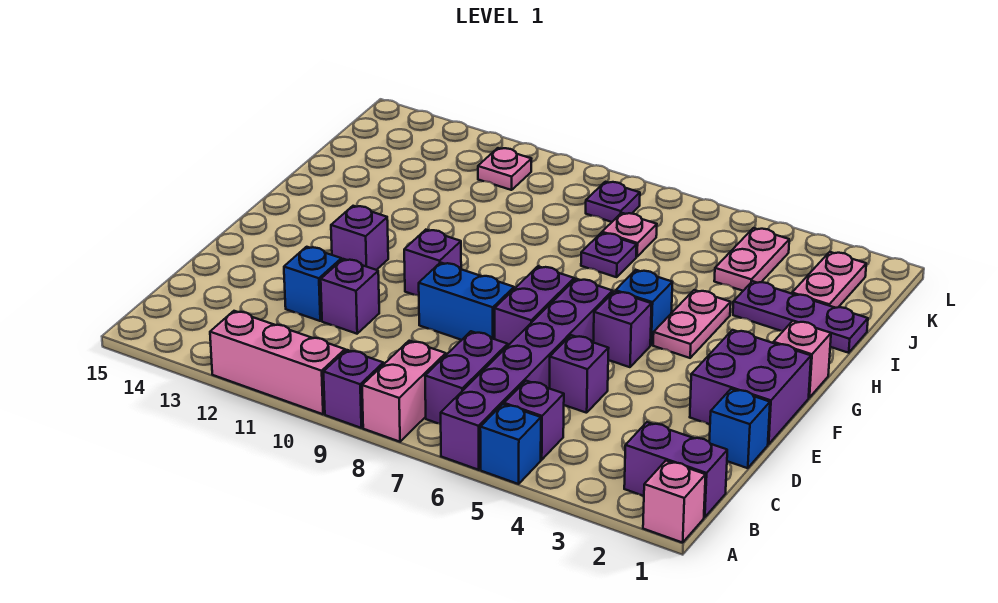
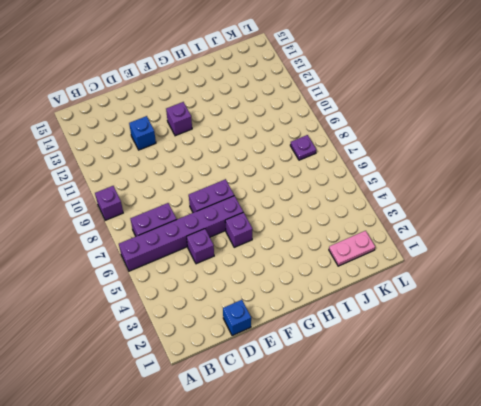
none -> pink 1x1 brick [643,461,706,543]
none -> blue 1x1 brick [480,404,541,484]
none -> pink 1x2 brick [362,341,446,442]

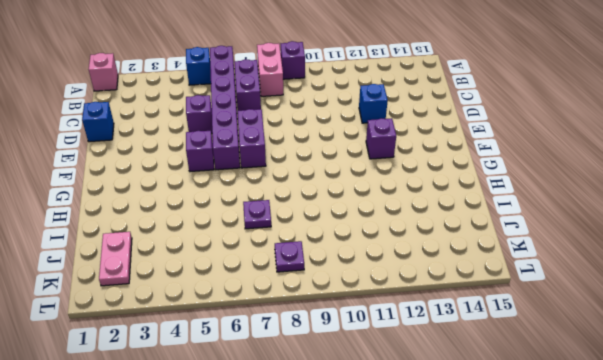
none -> pink 1x3 brick [210,311,345,414]
none -> purple 1x2 brick [624,422,727,517]
none -> purple 1x1 brick [504,381,564,460]

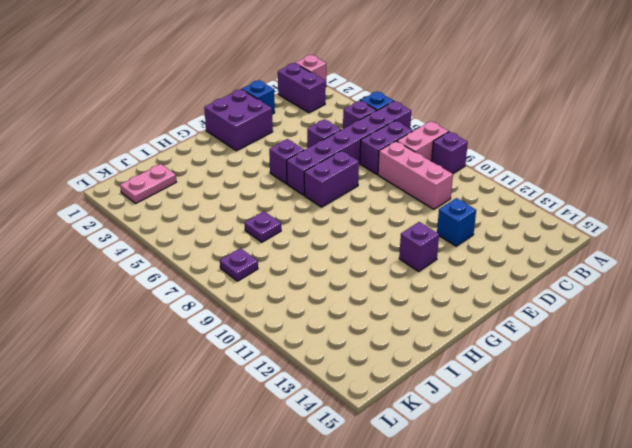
pink 1x3 brick [378,141,453,209] -> pink 1x3 brick moved to [210,311,345,414]
none -> purple 1x1 brick [321,259,379,334]
none -> blue 1x2 brick [419,263,514,340]
none -> purple 1x1 brick [404,230,461,296]

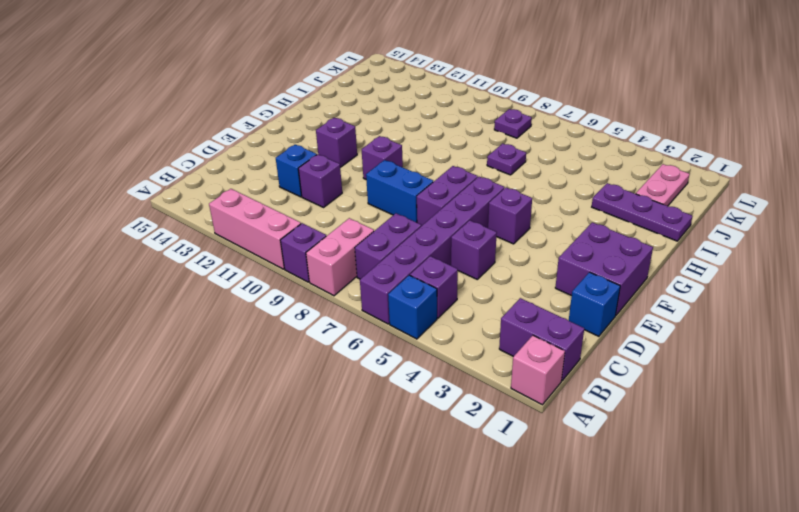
none -> pink 1x1 brick [774,321,831,397]
none -> pink 1x2 plate [653,290,731,358]
none -> blue 1x1 brick [616,270,672,345]

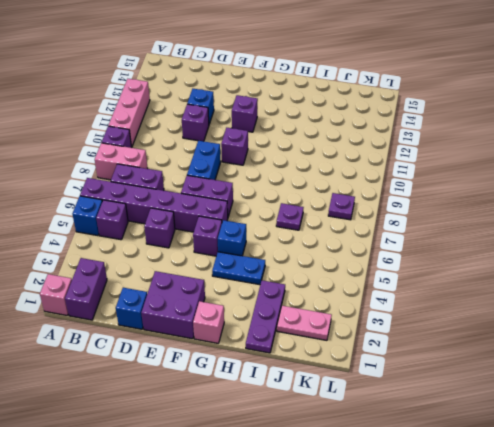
blue 1x2 plate [212,252,265,285] -> pink 1x2 plate [653,290,731,358]
none -> pink 1x2 plate [714,228,789,291]
none -> pink 1x1 plate [602,213,657,257]
none -> pink 1x1 plate [478,148,531,190]

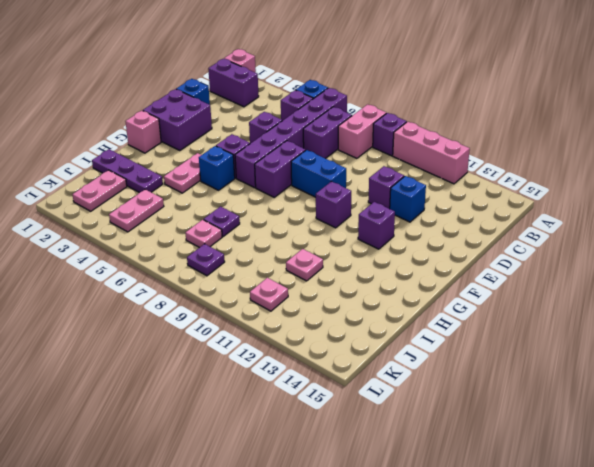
pink 1x1 plate [286,249,323,281] -> none

